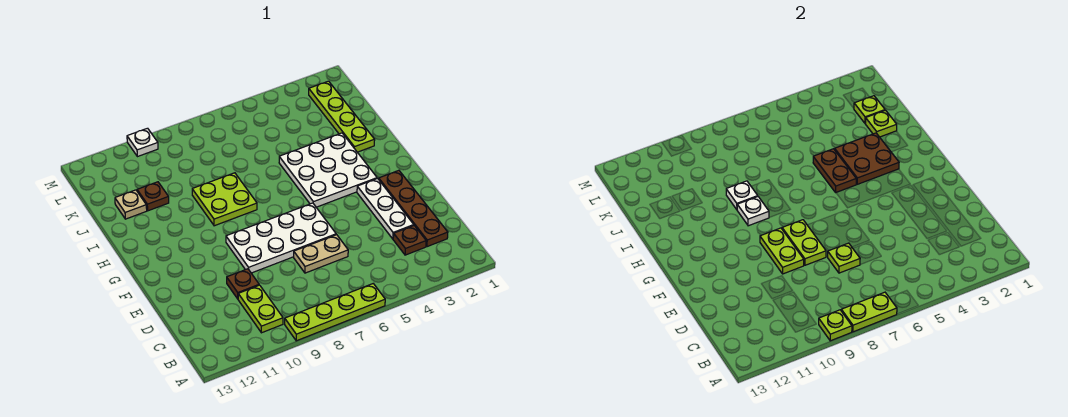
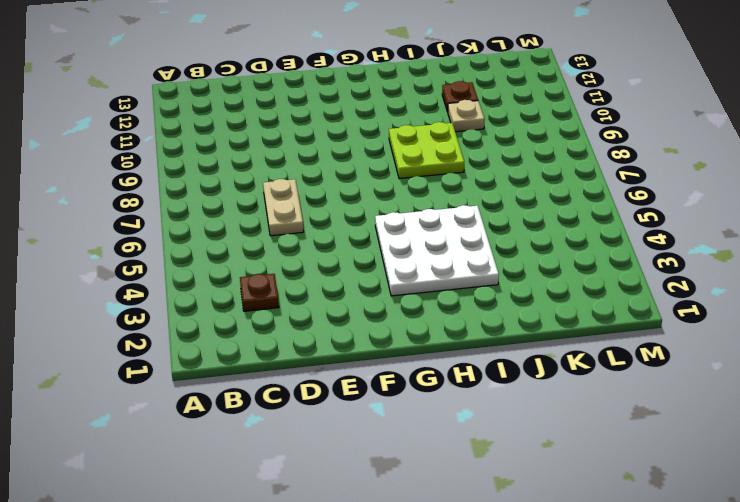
tan 1x1 plate [448,100,485,132] -> tan 1x1 plate moved to [115,190,147,219]
none -> lime 1x4 plate [285,284,385,341]
none -> lime 1x2 plate [238,285,283,333]
none -> brown 1x4 plate [379,170,448,247]

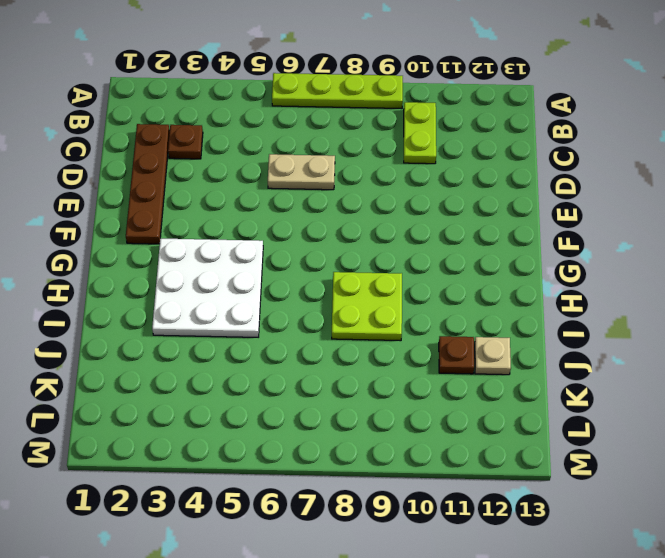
none -> white 1x3 plate [357,179,414,239]
none -> brown 1x1 plate [227,269,259,299]
none -> white 2x4 plate [226,203,336,273]

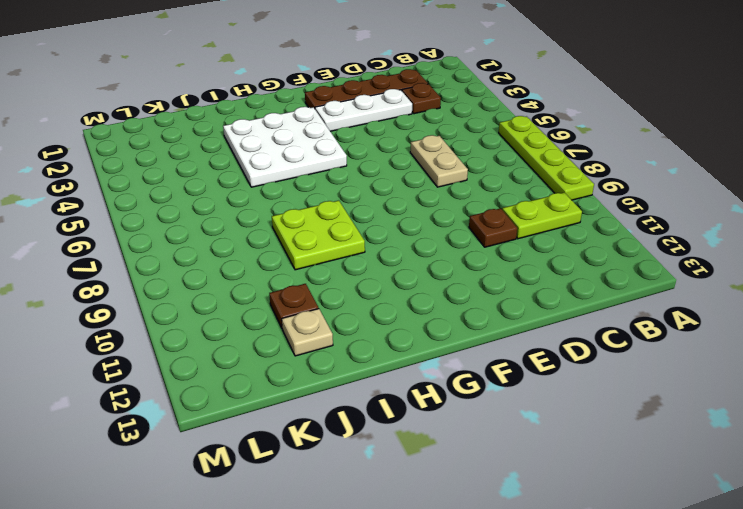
none -> white 2x4 plate [226,203,336,273]
none -> lime 1x4 plate [309,81,375,152]
none -> white 1x1 plate [127,128,158,157]

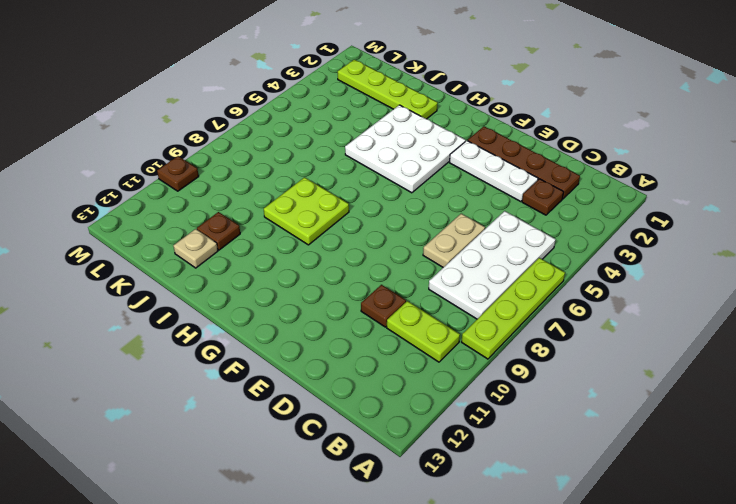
white 2x4 plate [429,211,556,319] -> white 2x4 plate moved to [226,203,336,273]
brown 1x1 plate [157,156,199,191] -> white 1x1 plate [127,128,158,157]
none -> lime 1x2 plate [841,292,897,332]
none -> lime 1x1 plate [819,310,852,341]
none -> lime 1x1 plate [827,243,860,273]

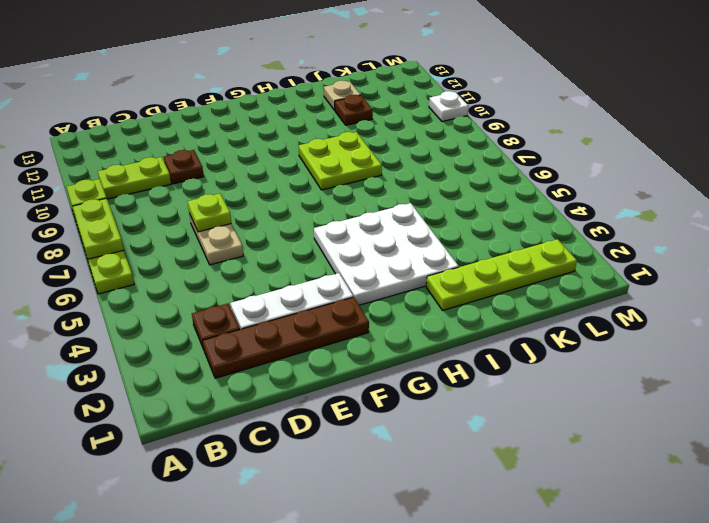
none -> white 2x4 plate [226,203,336,273]
none -> lime 1x2 plate [782,220,826,265]
none -> lime 1x2 plate [760,228,804,274]

